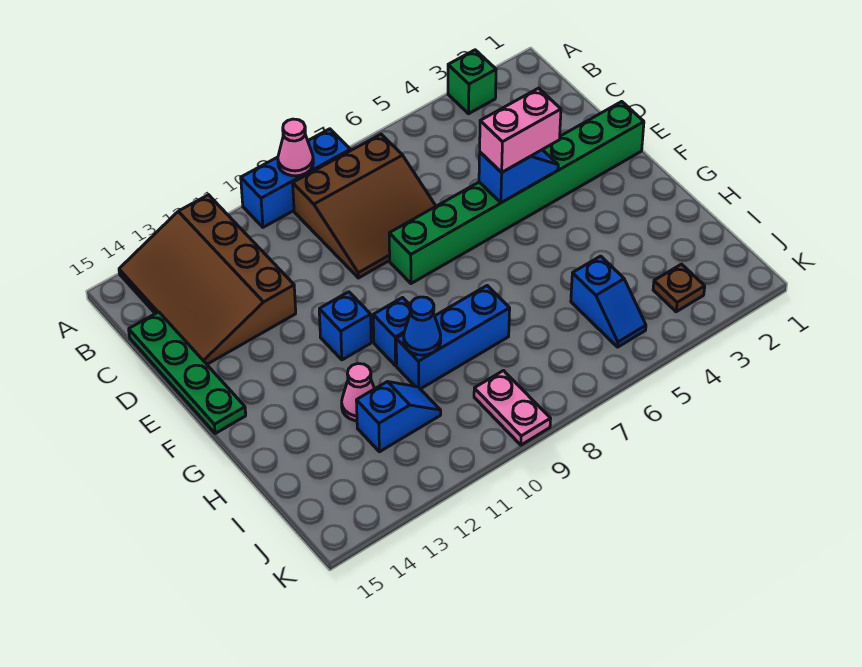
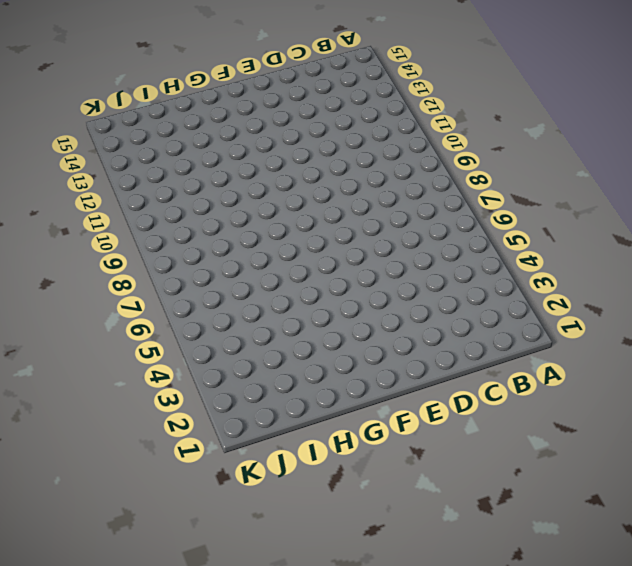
none -> green 1x1 brick [448,50,496,114]
none -> blue 1x3 brick [241,129,350,227]
none -> brown 3x4 slope [119,195,296,364]

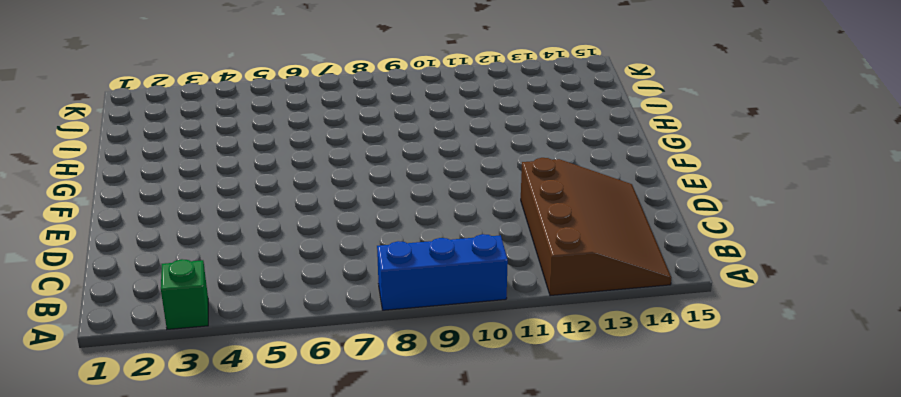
none -> brown 3x3 slope [293,134,436,278]
none -> green 1x4 plate [129,312,246,434]
none -> green 1x8 brick [389,102,644,284]

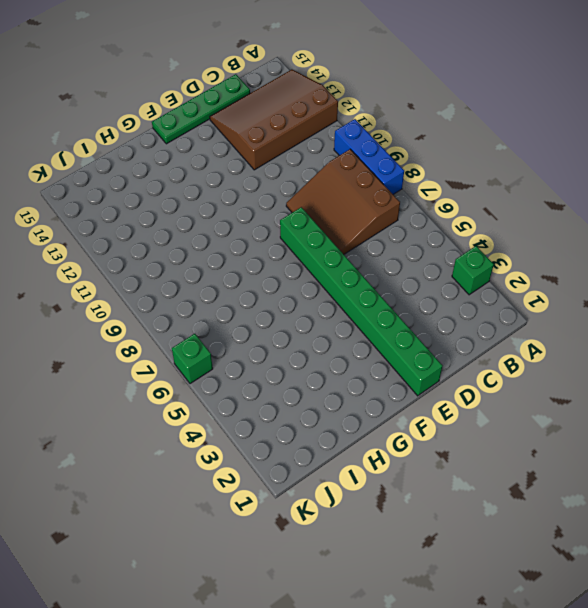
green 1x1 brick [172,334,213,384] -> none
none -> blue 1x1 brick [319,292,371,360]
none -> blue 1x1 brick [373,298,411,366]
none -> blue 1x3 brick [396,286,510,389]

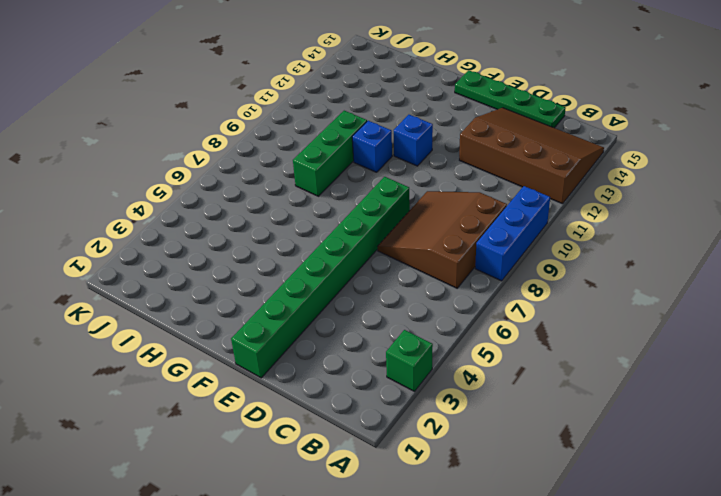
green 1x3 brick [293,111,367,196] -> blue 1x3 brick [396,286,510,389]
none -> pink 1x1 cone [342,364,374,421]
none -> blue 1x2 slope [571,256,646,347]
none -> blue 1x2 slope [356,382,441,452]

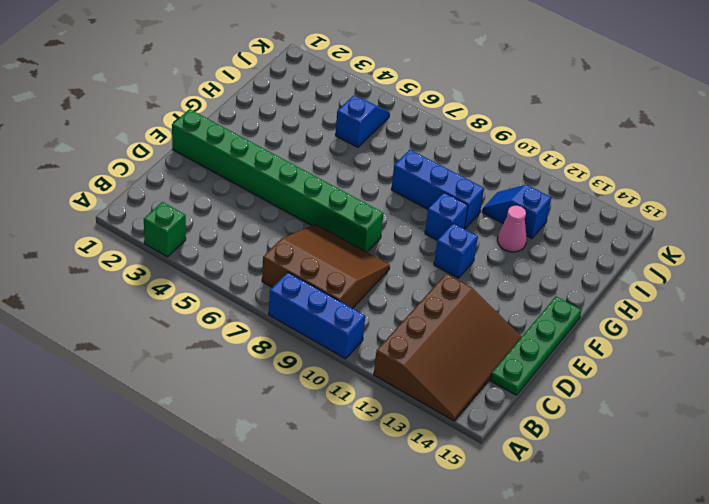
none -> brown 1x1 plate [653,264,705,312]
none -> pink 1x2 plate [474,371,551,445]
none -> pink 1x1 cone [278,119,313,176]

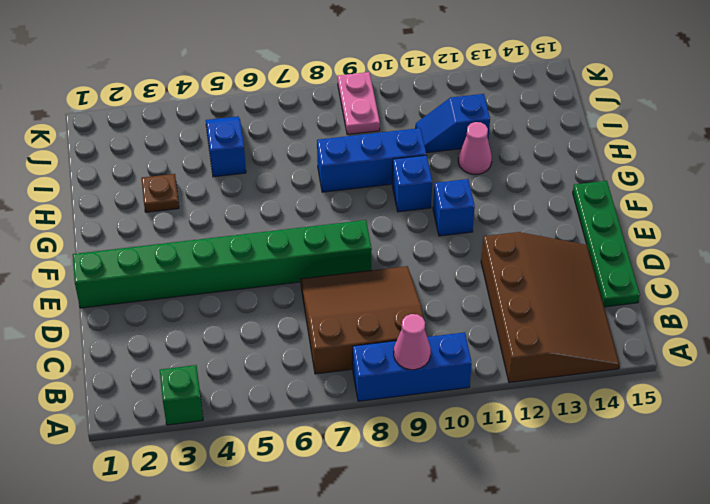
brown 1x1 plate [141,174,179,212] -> brown 1x1 plate moved to [653,264,705,312]
none -> blue 1x2 slope [479,150,558,203]
none -> blue 1x1 cone [404,297,441,355]
none -> pink 1x2 brick [480,88,561,172]

